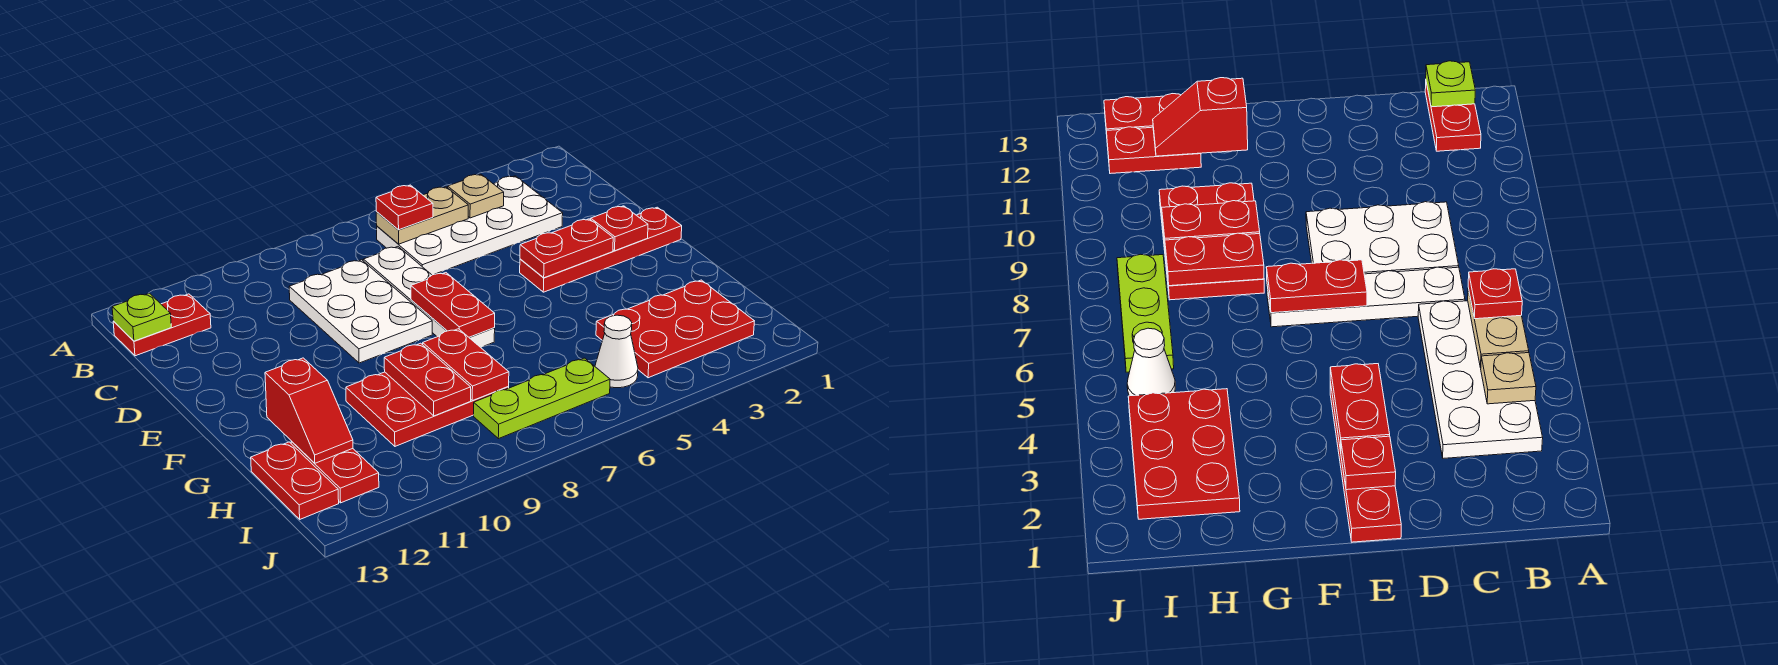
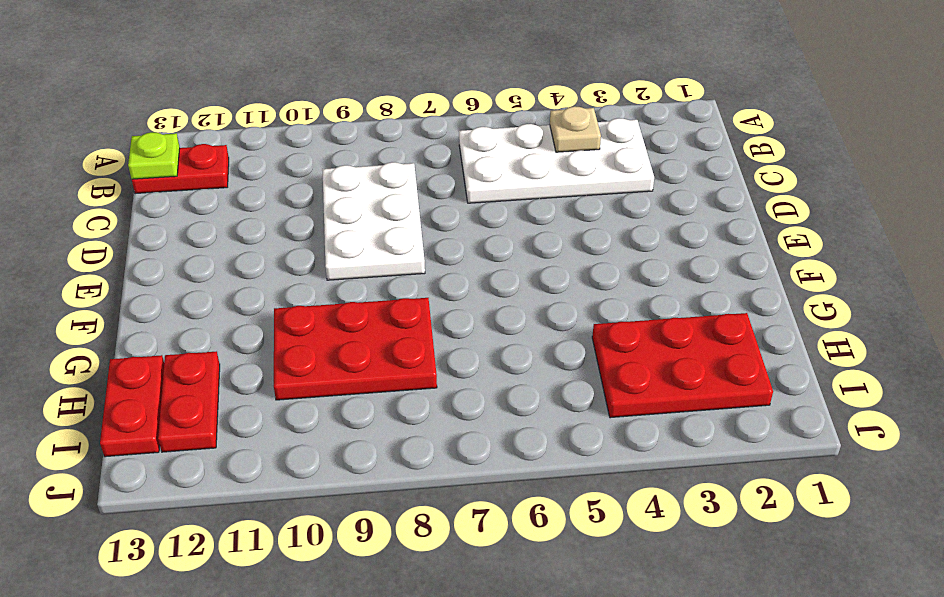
none -> white 1x4 plate [363,247,495,347]
none -> red 1x4 plate [520,207,682,292]
none -> white 1x1 cone [595,315,638,388]

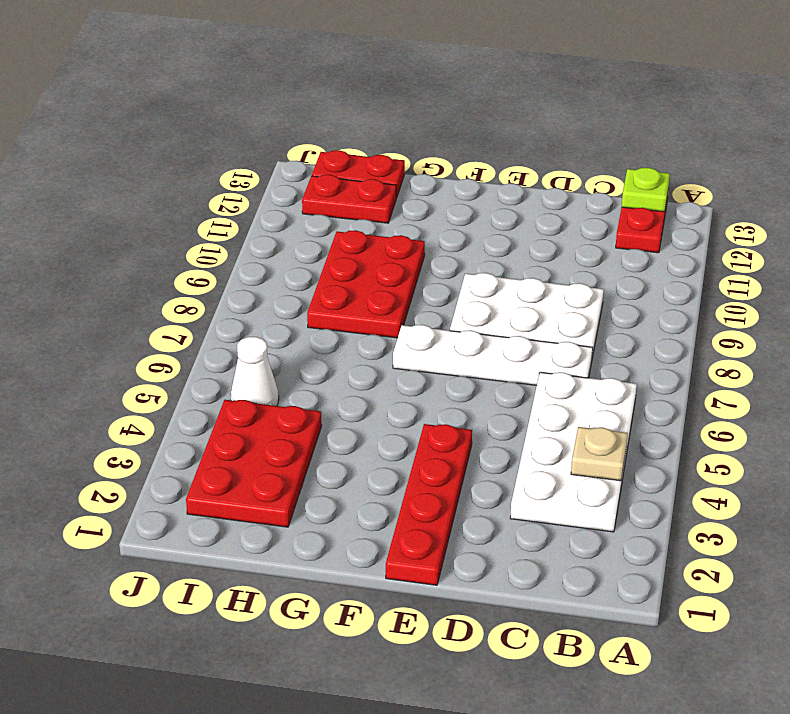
none -> lime 1x3 plate [474,358,610,439]
none -> tan 1x2 plate [376,187,468,244]
none -> red 1x1 plate [591,206,648,251]

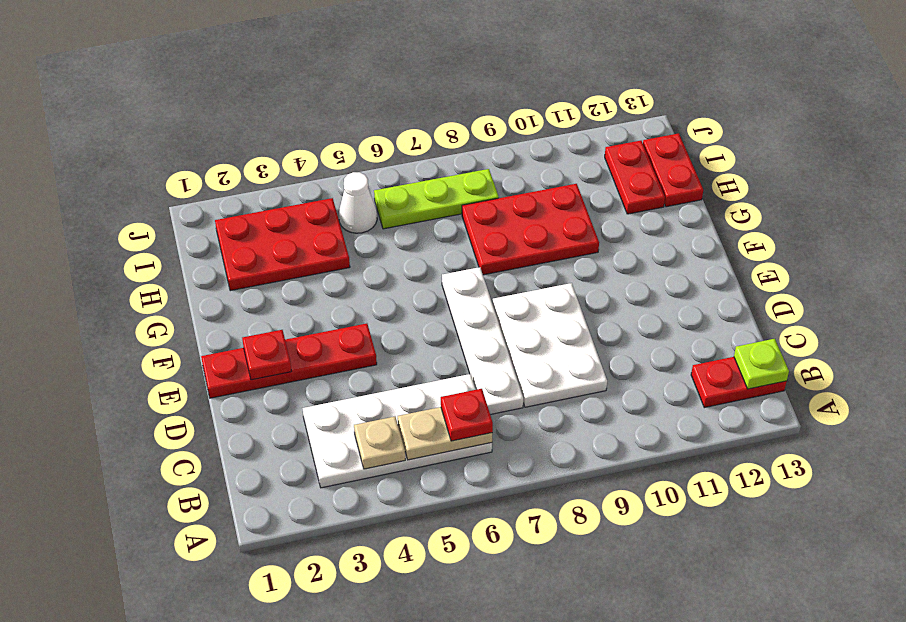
none -> red 1x2 plate [520,219,613,278]
none -> red 1x2 plate [411,273,495,337]
none -> red 1x2 plate [423,329,509,401]

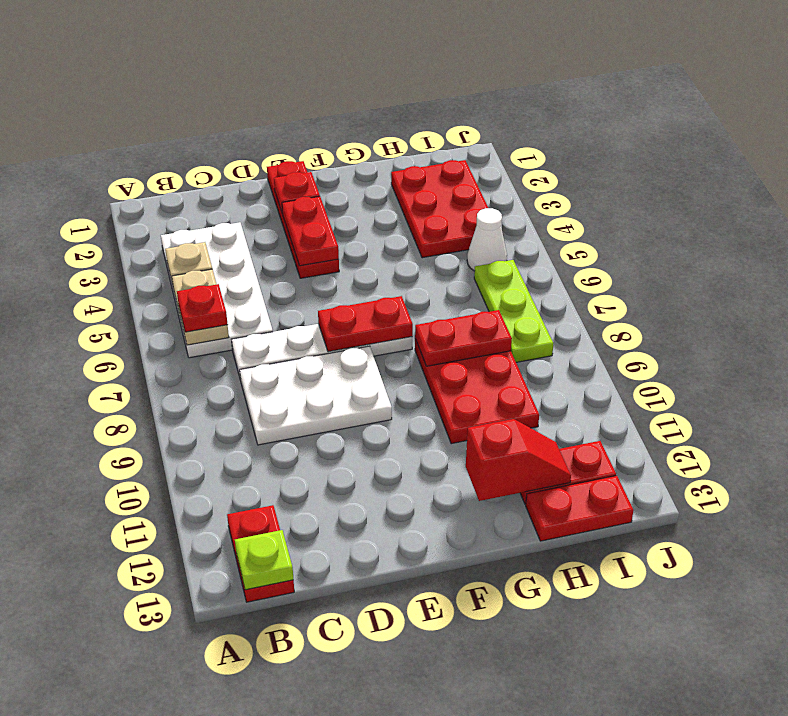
none -> red 1x2 plate [384,343,471,416]

